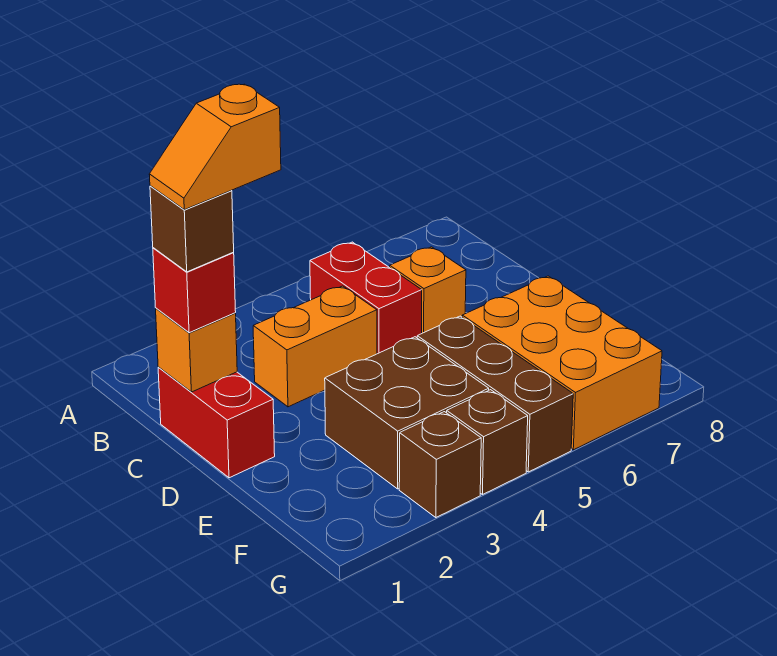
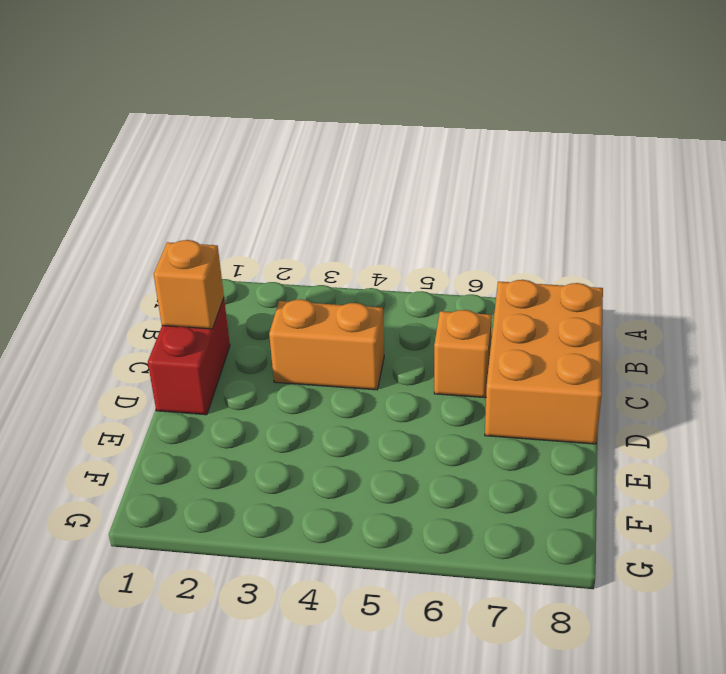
orange 2x3 brick [485,280,603,444] -> orange 2x3 brick moved to [462,276,662,450]
none -> red 1x2 brick [310,242,422,354]
none -> brown 2x2 brick [325,337,489,489]
none -> brown 1x3 brick [417,316,573,472]

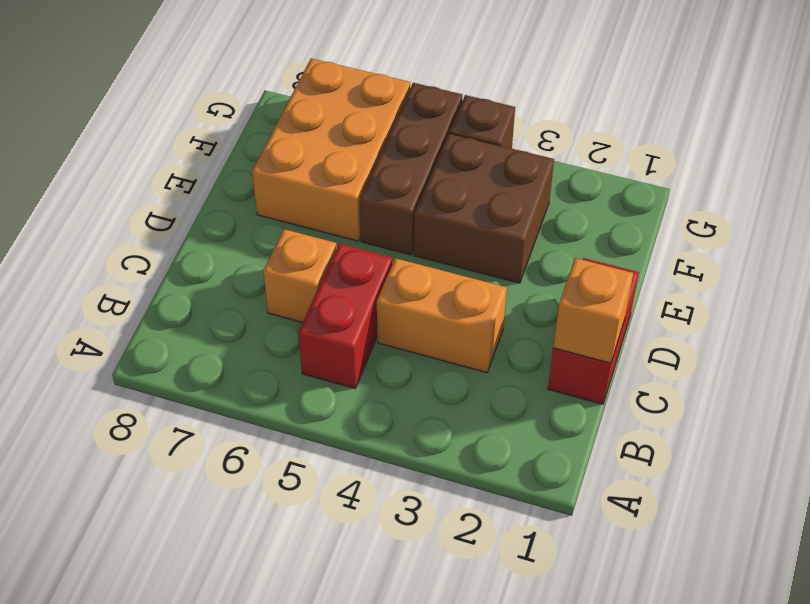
none -> brown 1x1 brick [399,412,481,518]
none -> red 1x1 brick [153,248,236,333]
none -> brown 1x1 brick [150,186,234,272]

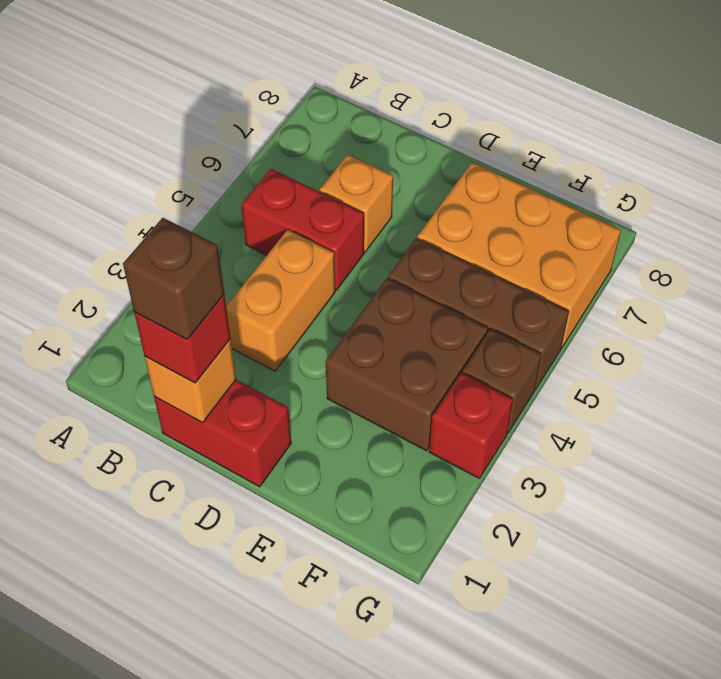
red 1x1 brick [429,373,513,478] -> brown 1x1 brick [399,412,481,518]
none -> orange 1x2 slope [149,84,281,210]

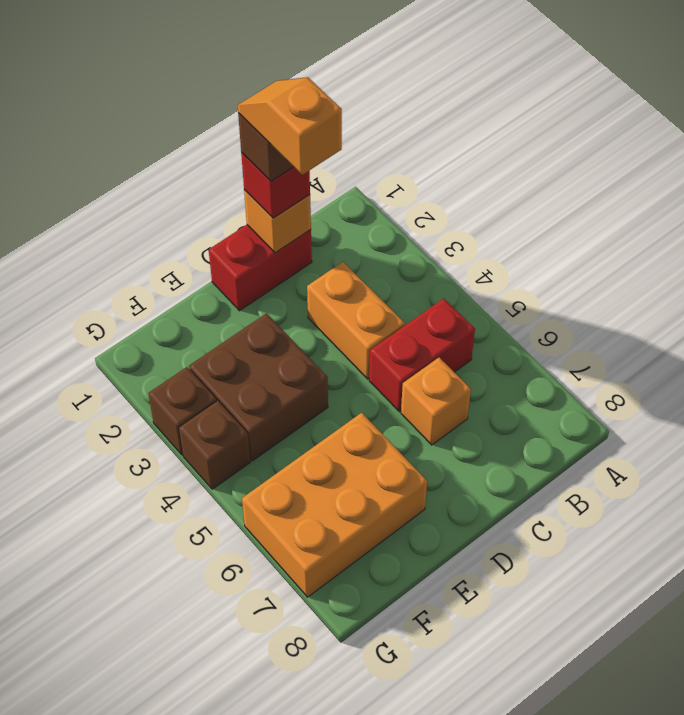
none -> brown 1x3 brick [417,316,573,472]

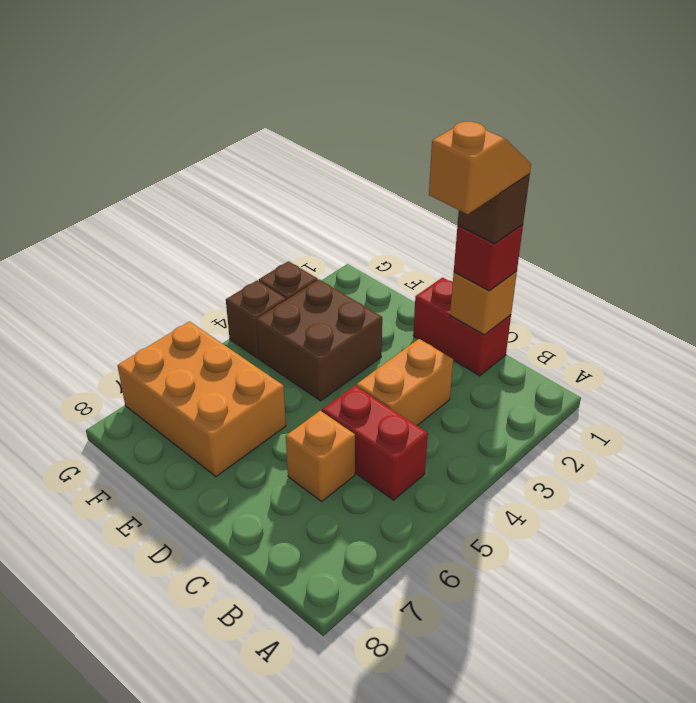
none -> brown 1x3 brick [417,316,573,472]

